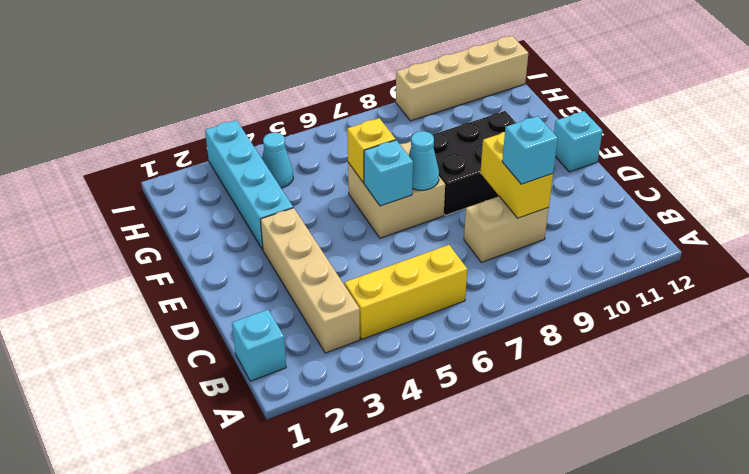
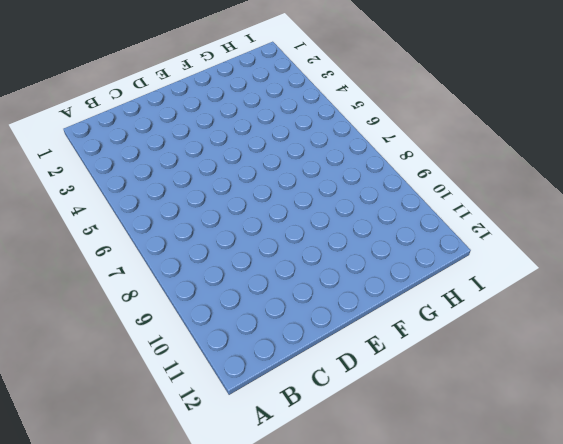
none -> cyan 1x1 brick [232,310,286,381]
none -> tan 1x4 brick [260,208,360,353]
none -> yellow 1x3 brick [345,245,467,339]

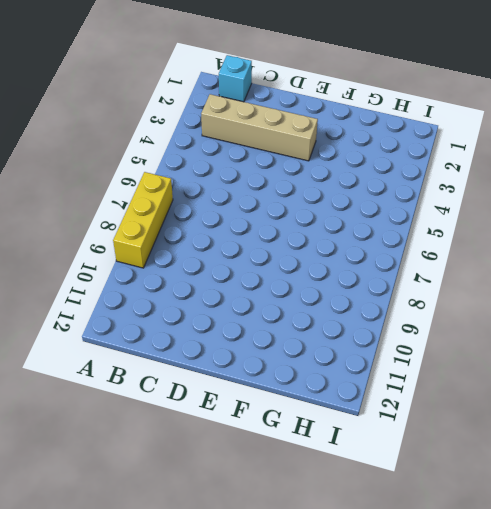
yellow 1x3 brick [113,172,173,268] -> yellow 1x3 brick moved to [345,245,467,339]
none -> tan 1x2 brick [464,196,549,262]
none -> tan 2x2 brick [348,142,445,238]
none -> black 2x3 brick [432,111,516,215]

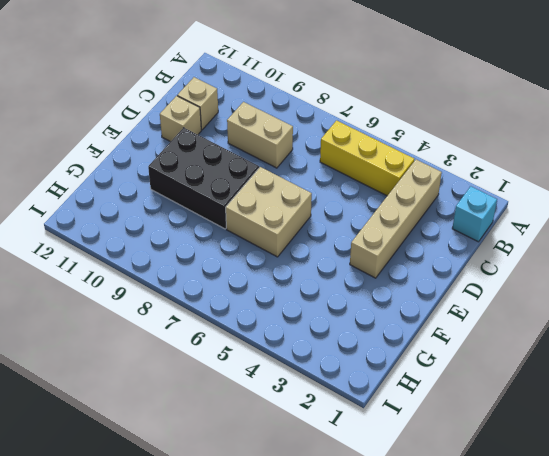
tan 1x1 brick [177,77,218,130] -> none
tan 1x1 brick [160,96,201,142] -> none
none -> cyan 1x1 brick [554,111,603,172]
none -> cyan 1x4 brick [205,120,293,250]
none -> cyan 1x1 cone [262,133,293,188]

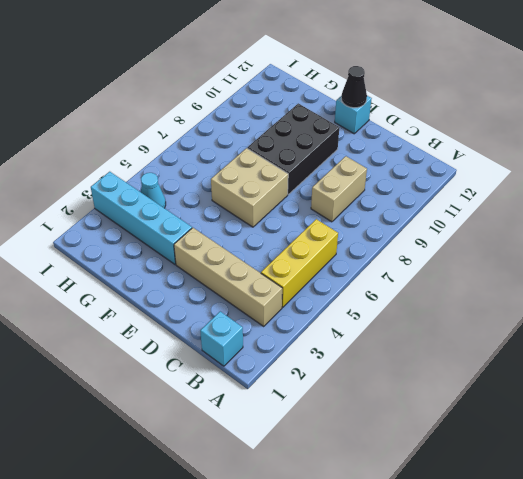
black 1x1 cone [341,66,367,108] -> none
none -> tan 1x4 brick [396,36,528,121]
none -> yellow 1x2 brick [480,132,553,218]
none -> cyan 1x1 brick [364,140,413,206]

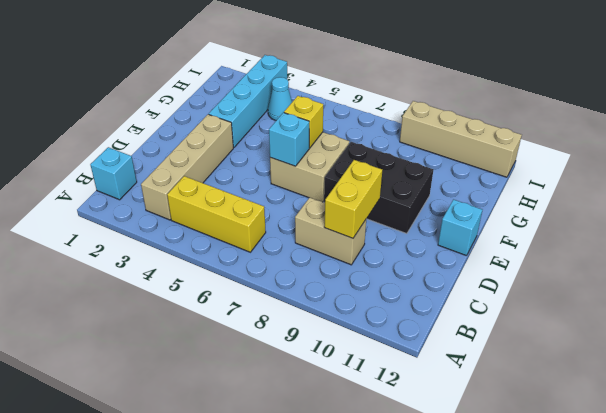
none -> cyan 1x1 cone [409,131,439,190]
none -> cyan 1x1 brick [502,116,558,184]

